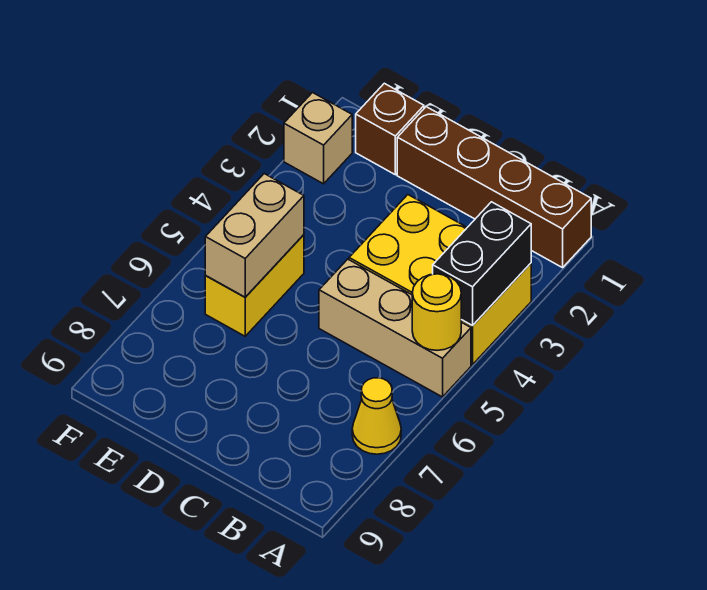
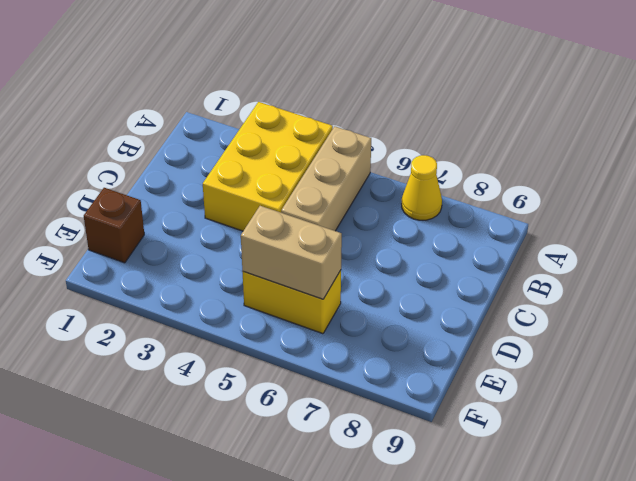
none -> brown 1x4 brick [397,107,591,268]
none -> tan 1x1 brick [284,93,352,184]

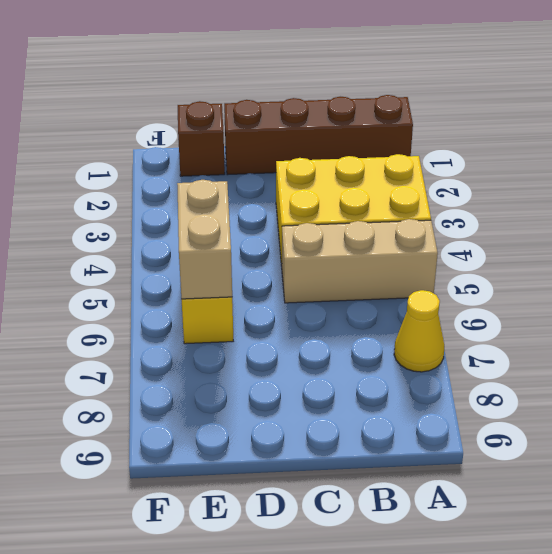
none -> tan 1x1 brick [284,93,352,184]
none -> black 1x2 brick [433,202,531,325]

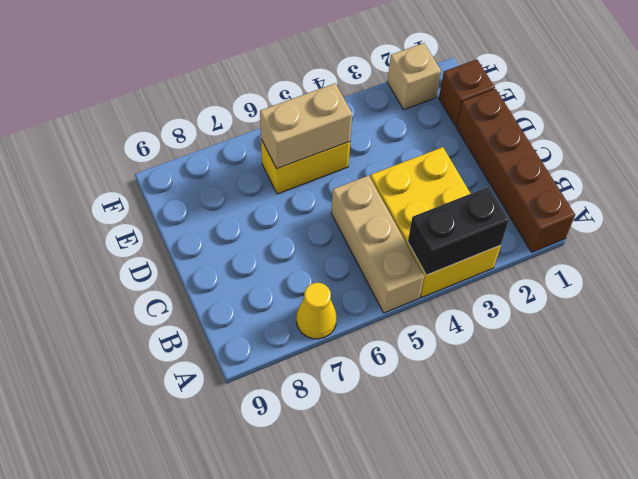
none -> yellow 1x1 round brick [412,274,461,350]

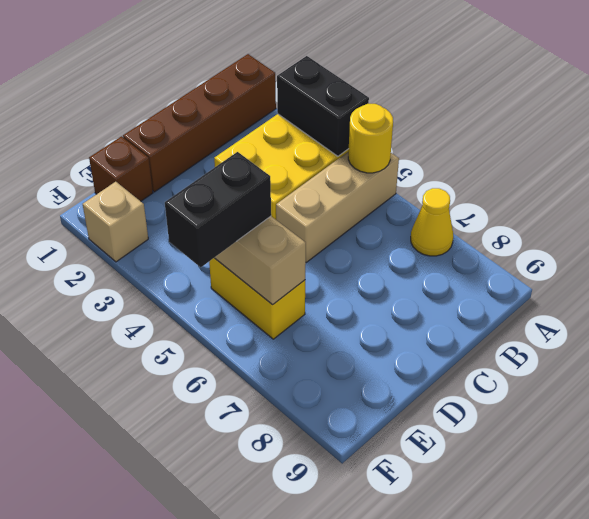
black 1x2 brick [165,152,271,267] -> none

